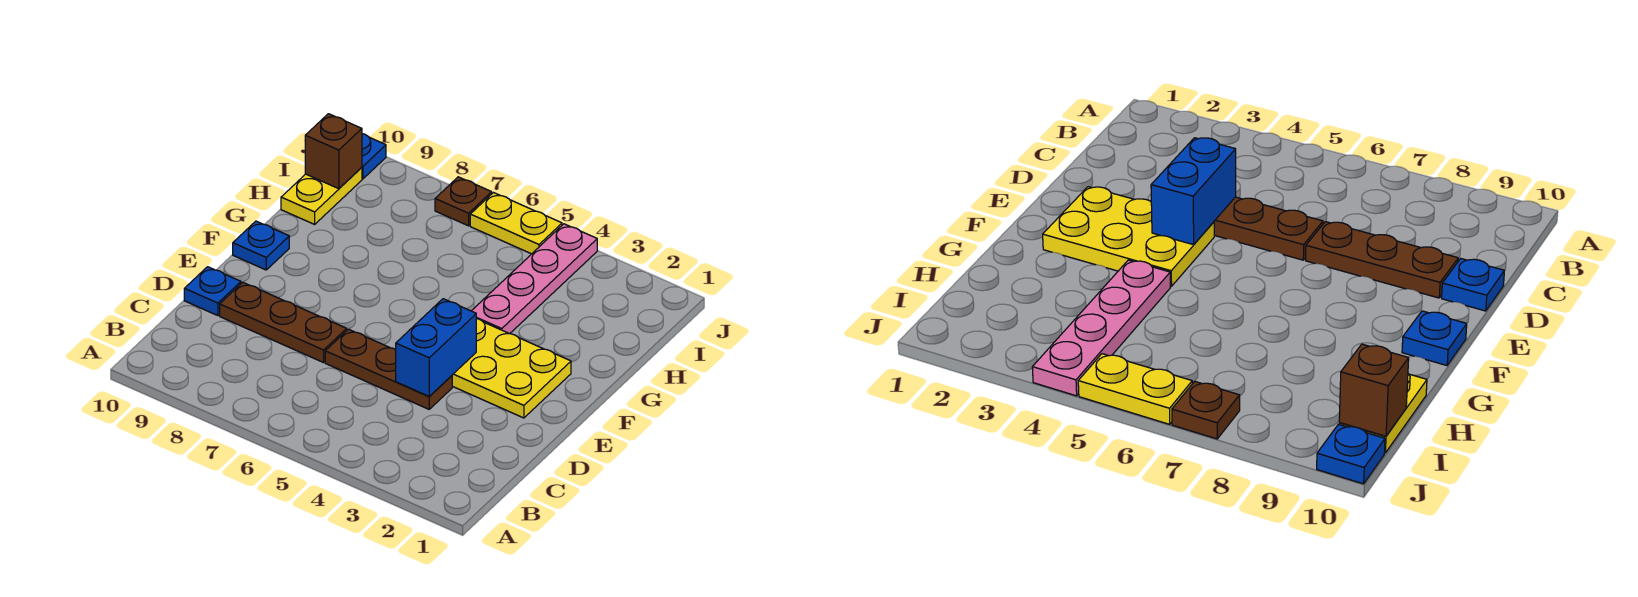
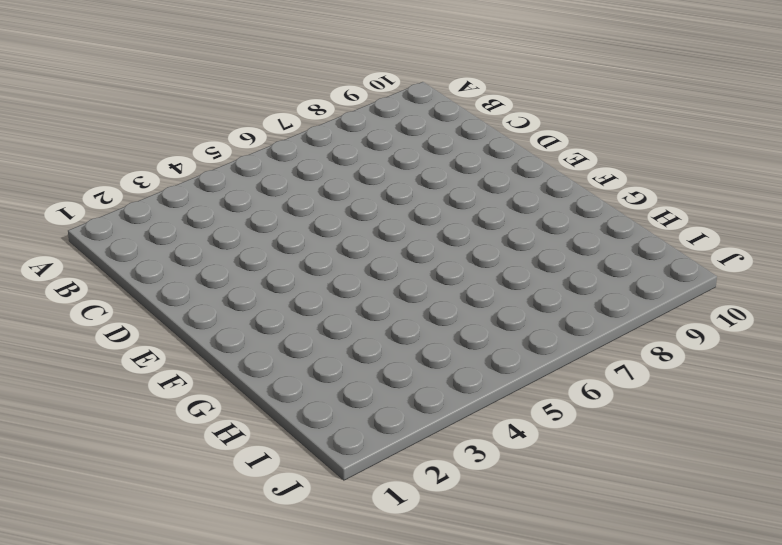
none -> brown 1x3 plate [325,329,452,409]
none -> brown 1x3 plate [220,282,347,363]
none -> blue 1x1 plate [184,267,241,316]

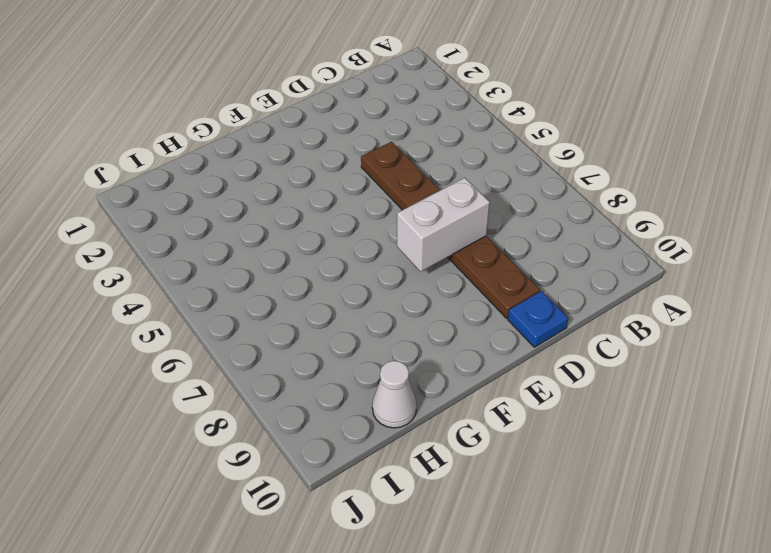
white 1x2 brick [397,178,490,272] -> none
white 1x1 cone [372,361,417,428] -> yellow 1x2 plate [281,168,362,224]
none -> yellow 2x3 plate [452,318,571,418]
none -> blue 1x1 plate [233,221,289,270]
none -> pink 1x4 plate [472,224,597,334]

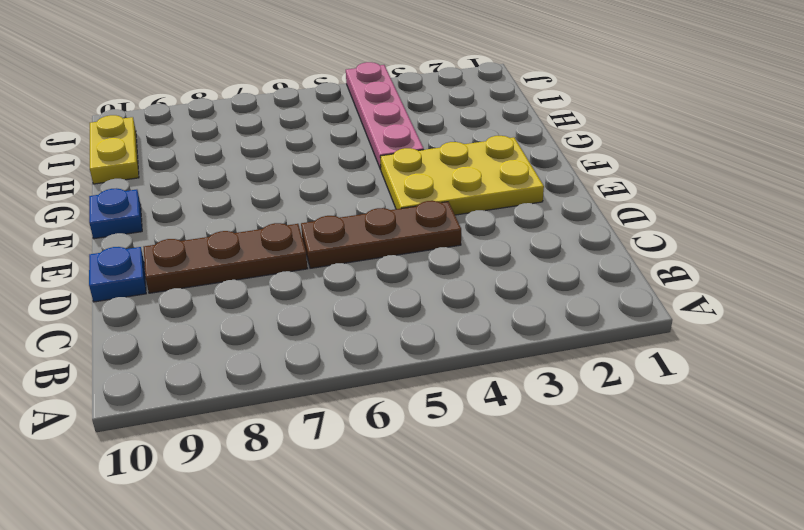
none -> yellow 1x2 plate [470,193,562,254]
none -> brown 1x1 plate [435,177,492,226]
none -> blue 1x1 plate [362,134,386,179]

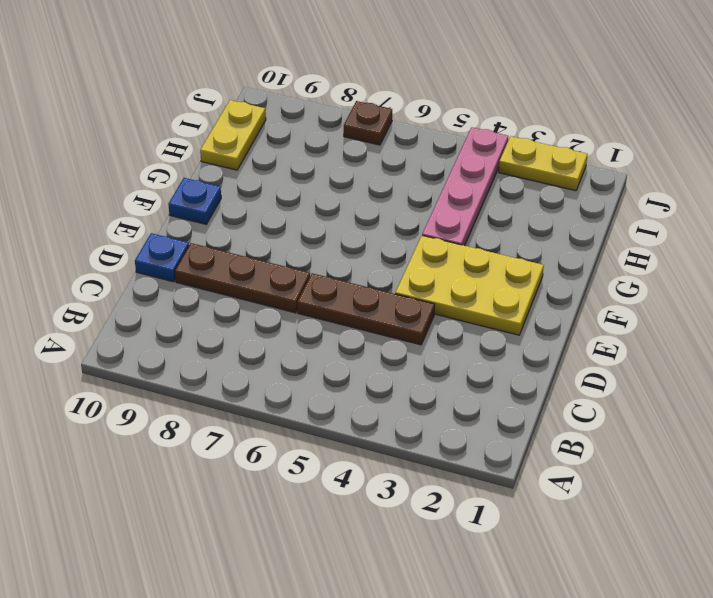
yellow 1x2 plate [499,136,588,191] -> yellow 1x2 plate moved to [470,193,562,254]
none -> blue 1x1 plate [362,134,386,179]
none -> blue 1x2 brick [396,299,476,396]
none -> brown 1x1 brick [305,114,362,189]

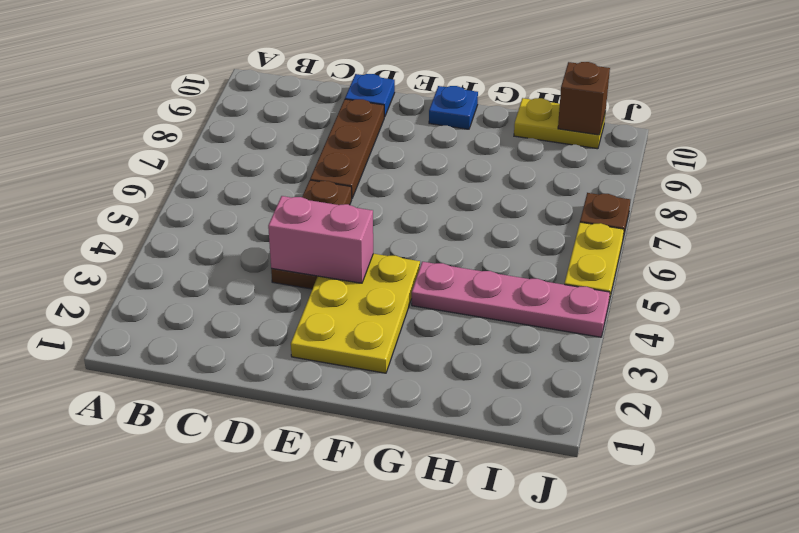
pink 1x2 brick [268,196,373,283] -> blue 1x2 brick [396,299,476,396]
none -> blue 1x1 plate [362,134,386,179]

